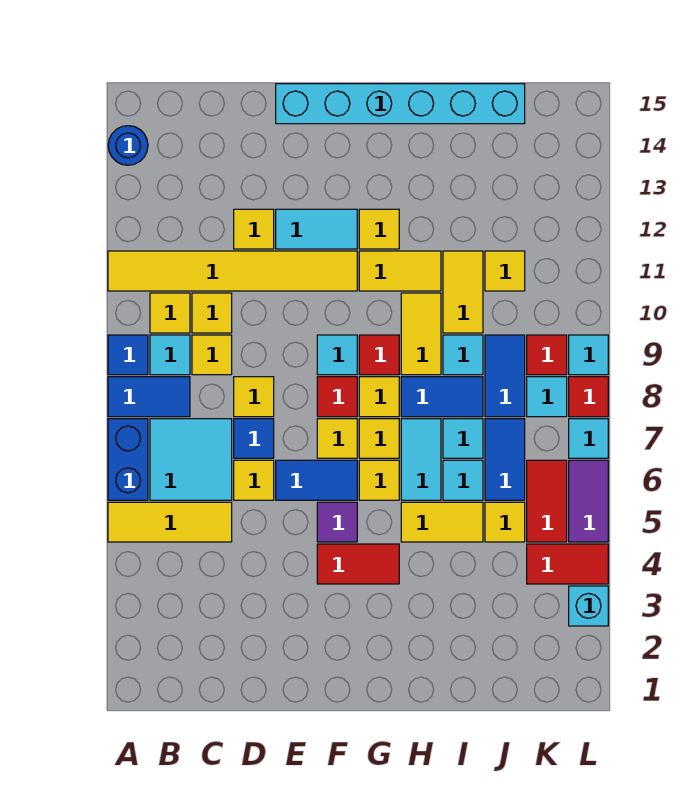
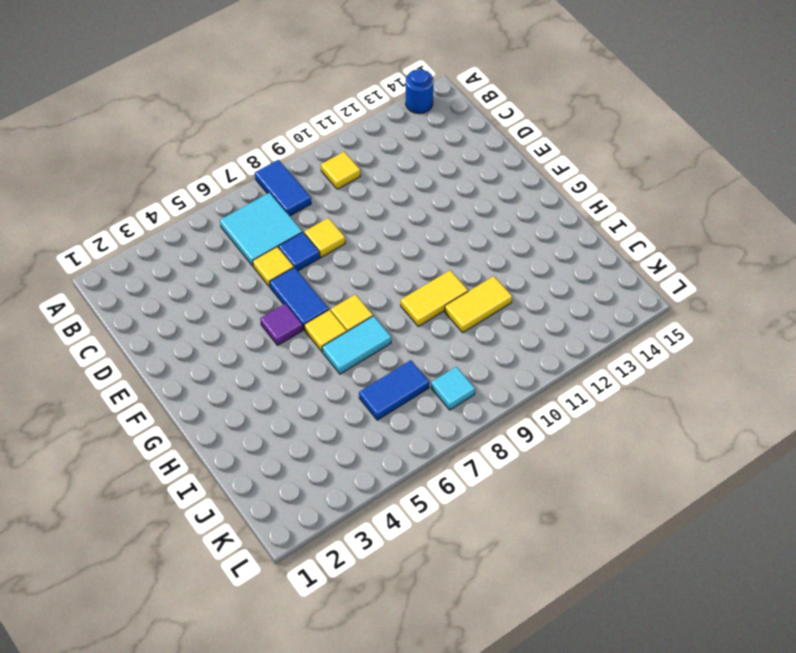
none -> yellow 1x3 tile [108,502,232,542]
none -> blue 1x2 brick [108,419,148,500]
none -> blue 1x1 tile [108,335,148,375]
none -> yellow 1x6 tile [108,251,357,291]

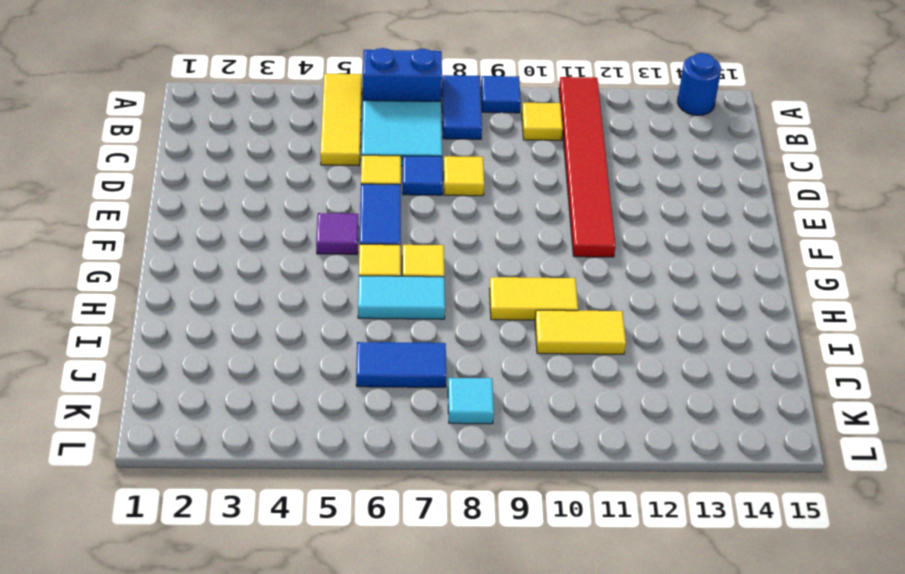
red 1x6 tile [559,77,616,257] -> yellow 1x6 tile [108,251,357,291]
none -> cyan 1x1 tile [150,335,190,375]
none -> yellow 1x1 tile [192,335,232,375]
none -> yellow 1x1 tile [192,293,232,333]
none -> yellow 1x1 tile [234,209,274,249]

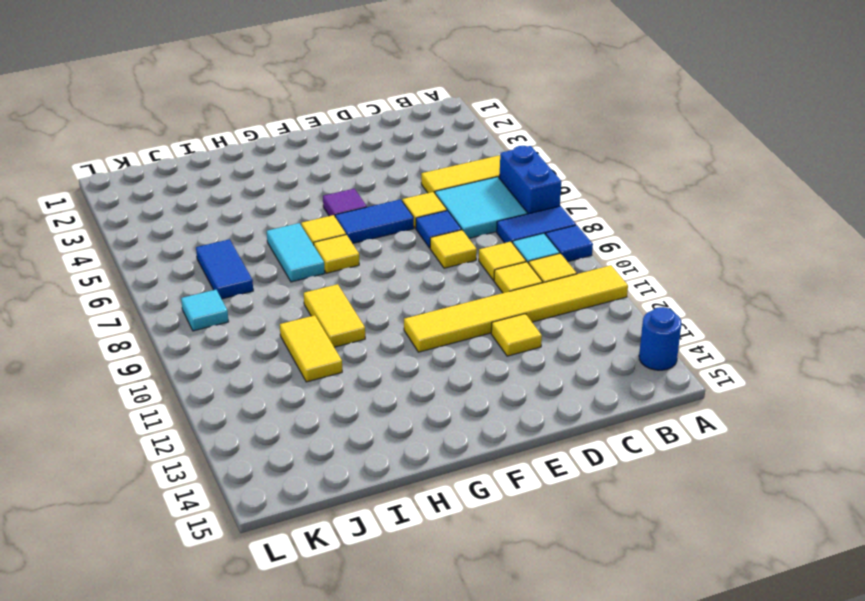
none -> cyan 1x2 tile [276,209,357,249]
none -> cyan 1x6 brick [276,84,525,124]
none -> red 1x2 tile [317,544,399,584]
none -> yellow 1x1 tile [317,419,357,458]

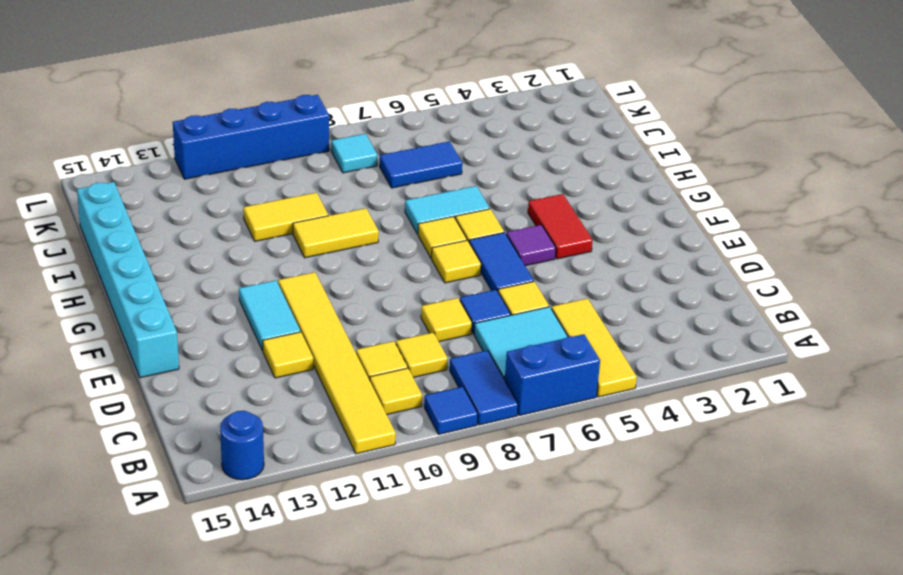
blue 1x4 brick [173,95,329,179] -> cyan 1x1 tile [569,335,608,375]
none -> cyan 1x1 tile [150,335,190,375]
none -> red 1x1 tile [317,377,357,417]
none -> cyan 1x1 tile [317,335,357,375]
none -> yellow 1x1 tile [359,377,399,417]

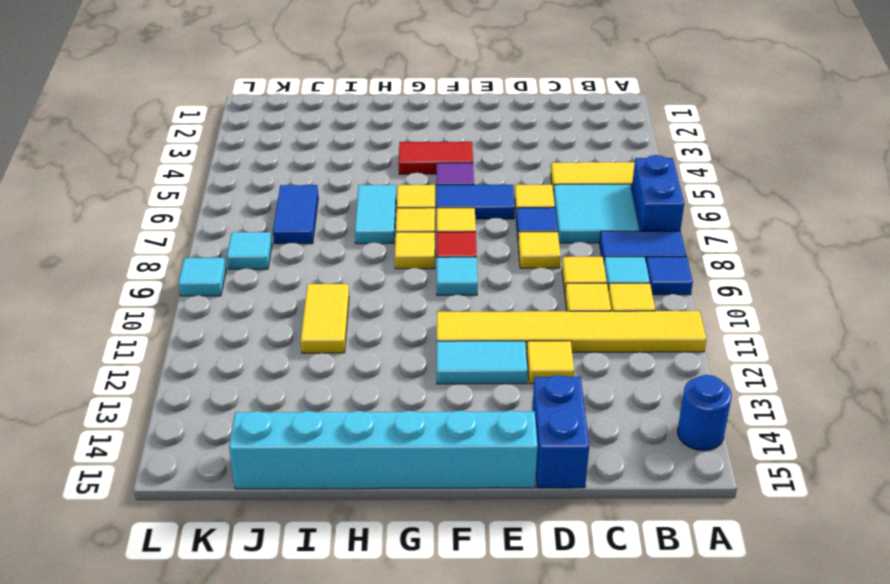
blue 1x2 brick [532,375,589,488] -> none
none -> red 1x1 tile [359,335,399,375]
none -> yellow 1x2 tile [359,251,441,291]
none -> yellow 1x1 tile [359,209,399,249]
none -> yellow 1x2 tile [401,502,483,542]

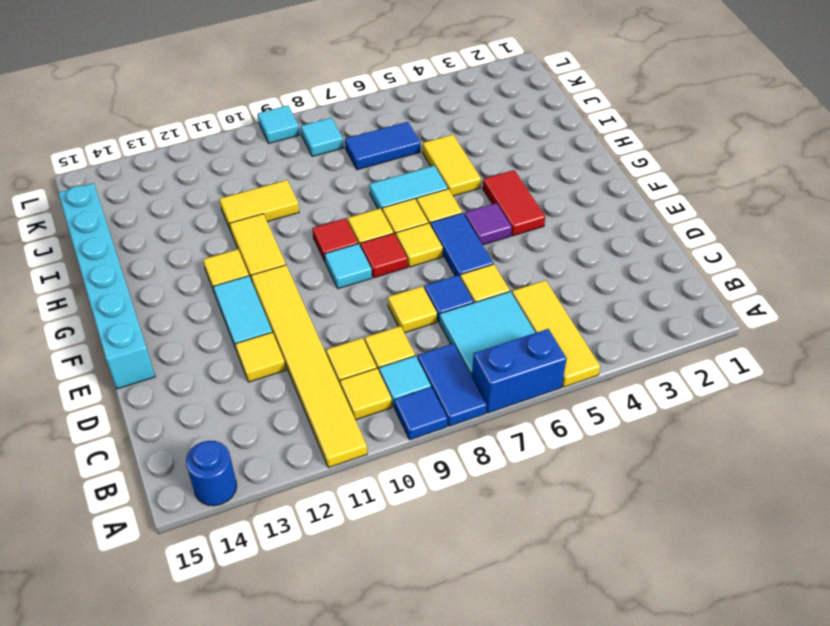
none -> blue 1x2 tile [401,377,483,417]
none -> yellow 1x2 tile [401,293,441,375]
none -> cyan 1x1 tile [443,460,483,500]
none -> cyan 1x1 tile [443,419,483,458]

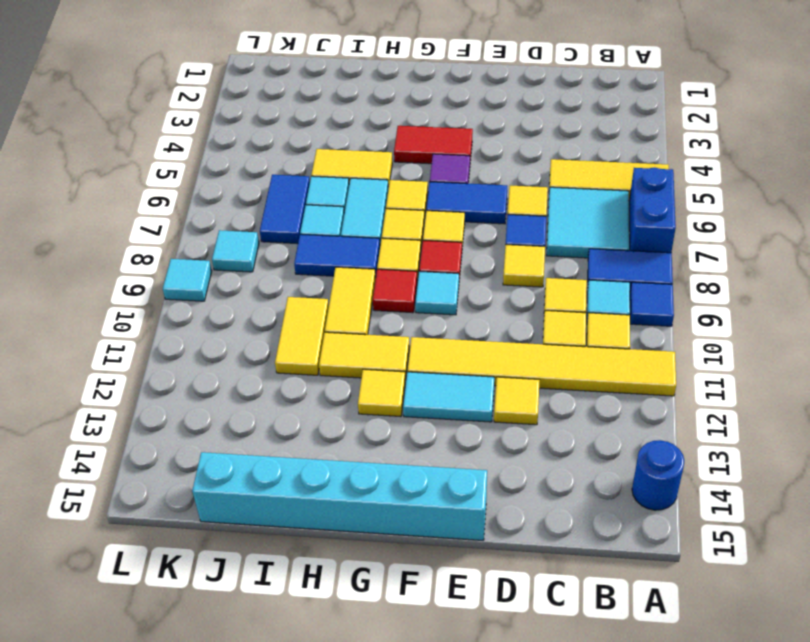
none -> cyan 1x1 tile [443,335,483,375]
none -> yellow 1x1 tile [485,502,525,542]
none -> blue 1x2 tile [485,335,525,417]
none -> yellow 1x1 tile [485,251,525,291]

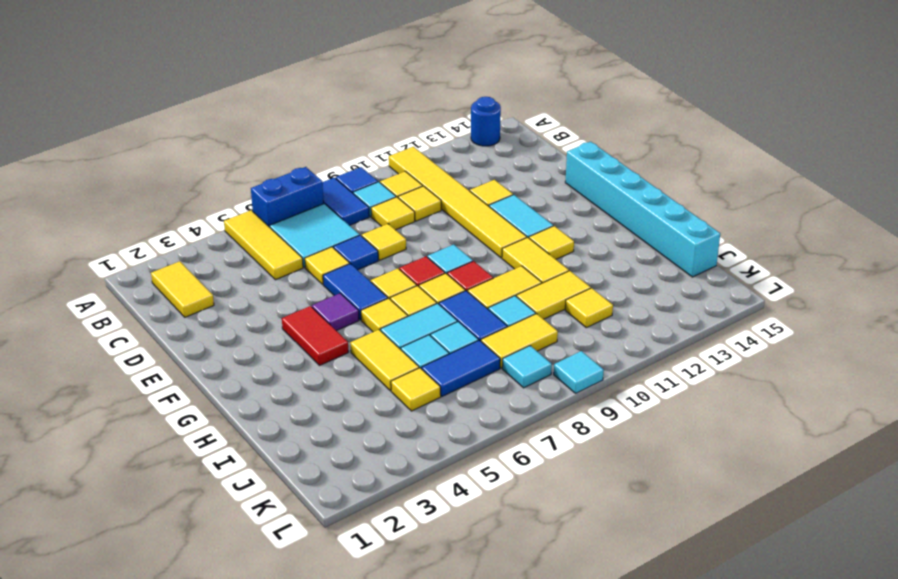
yellow 1x2 tile [151,261,214,317] -> none
yellow 1x2 tile [481,314,558,368] -> blue 1x2 tile [485,335,525,417]
none -> red 1x2 tile [527,544,608,584]
none -> red 1x2 tile [527,460,567,542]
none -> red 1x1 tile [527,335,567,375]
none -> cyan 1x1 brick [569,586,608,626]

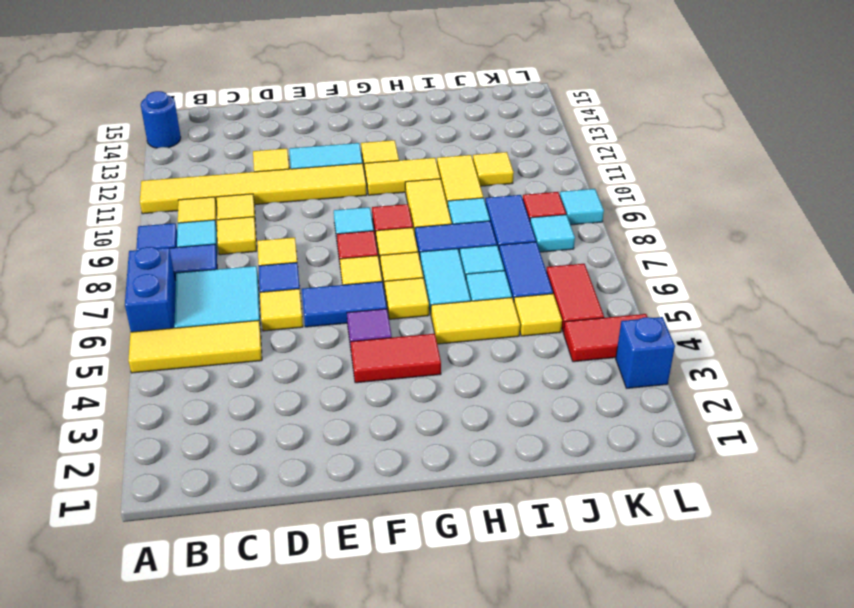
blue 1x1 brick [616,317,675,388] -> cyan 1x1 brick [569,586,608,626]
none -> cyan 1x6 brick [276,84,525,124]
none -> purple 1x2 tile [569,460,608,542]
none -> cyan 1x1 tile [569,419,608,458]
none -> red 1x1 tile [569,377,608,417]

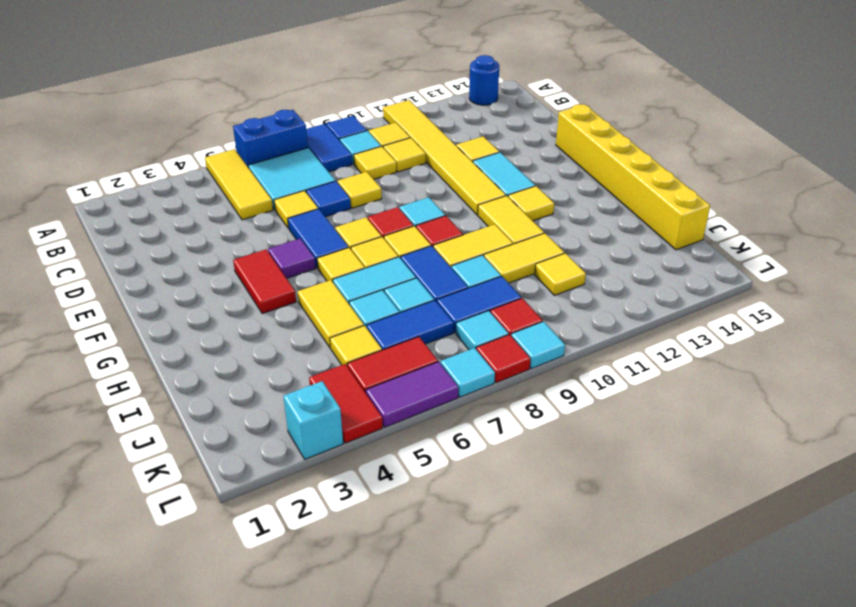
yellow 1x6 brick [556,104,710,250] -> cyan 1x6 brick [276,84,525,124]

